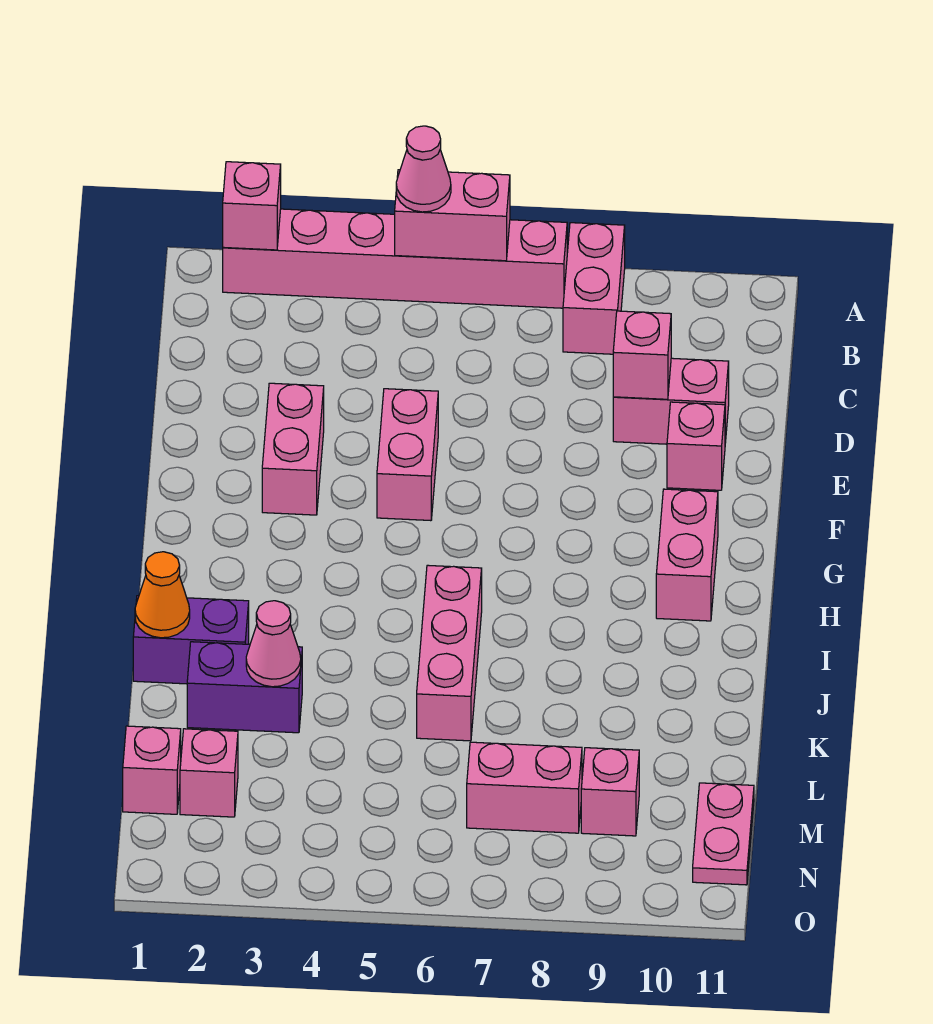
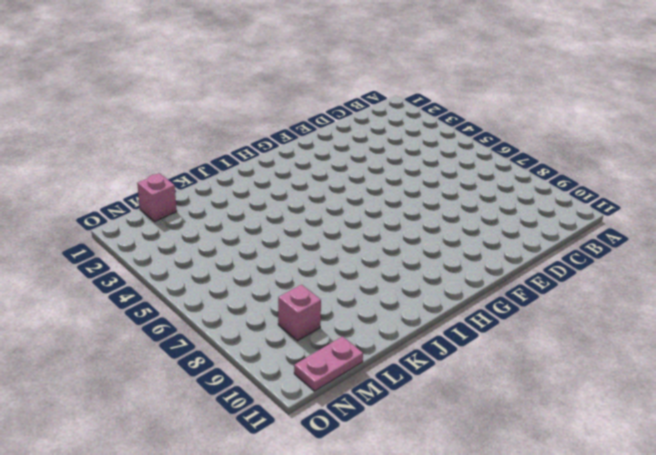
none -> pink 1x6 brick [223,209,567,308]
none -> pink 1x2 brick [563,223,625,354]
none -> pink 1x2 brick [613,358,729,444]

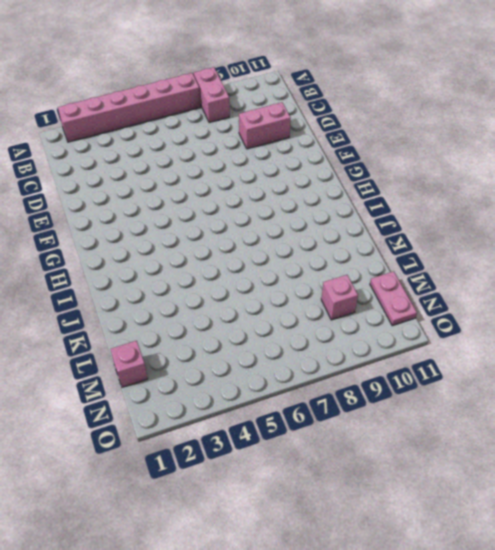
none -> pink 1x2 brick [262,383,324,515]
none -> pink 1x2 brick [377,389,438,521]
none -> pink 1x1 brick [667,402,725,490]

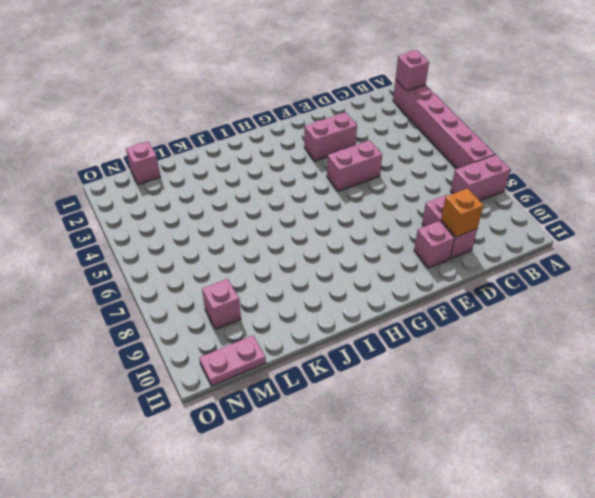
orange 1x1 brick [441,188,483,237] -> none
none -> pink 1x2 brick [656,489,718,621]
none -> pink 1x3 brick [417,565,482,741]
none -> purple 1x2 brick [133,596,249,684]

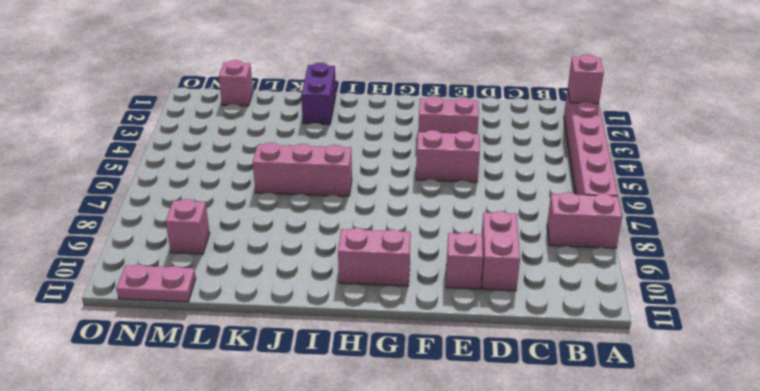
none -> purple 1x2 brick [187,642,302,733]
none -> pink 1x1 brick [180,729,238,817]
none -> pink 1x2 brick [467,742,582,833]

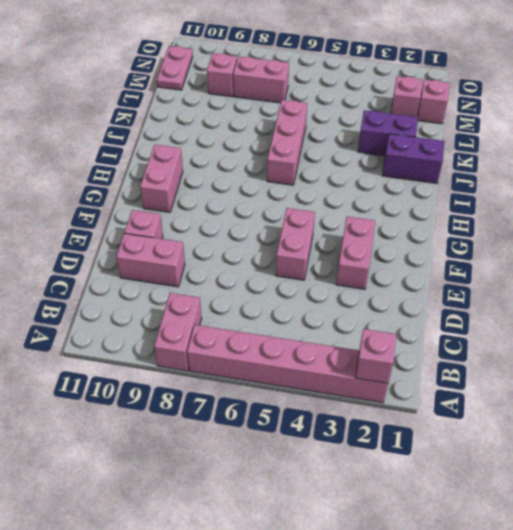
none -> pink 1x2 brick [395,170,510,261]
none -> pink 1x1 brick [613,311,671,399]
none -> orange 1x1 cone [135,552,190,638]

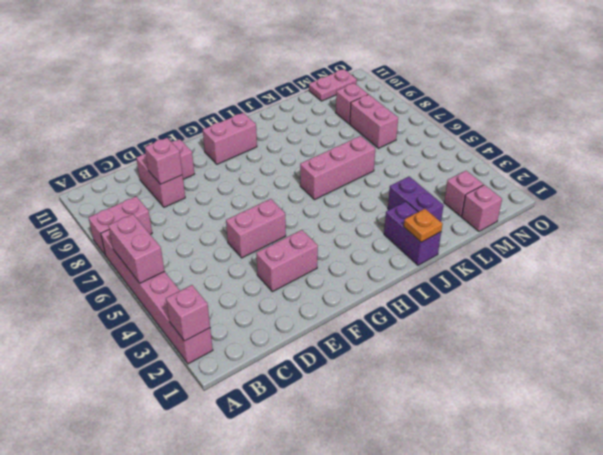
orange 1x1 plate [404,209,443,242] -> orange 1x1 cone [135,552,190,638]
none -> pink 1x1 cone [246,601,301,687]
none -> pink 1x1 cone [396,126,451,212]

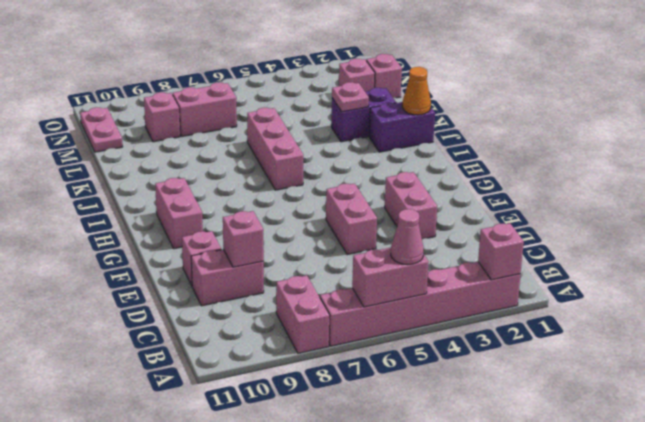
pink 1x1 plate [332,82,369,112] -> pink 1x1 cone [246,601,301,687]

